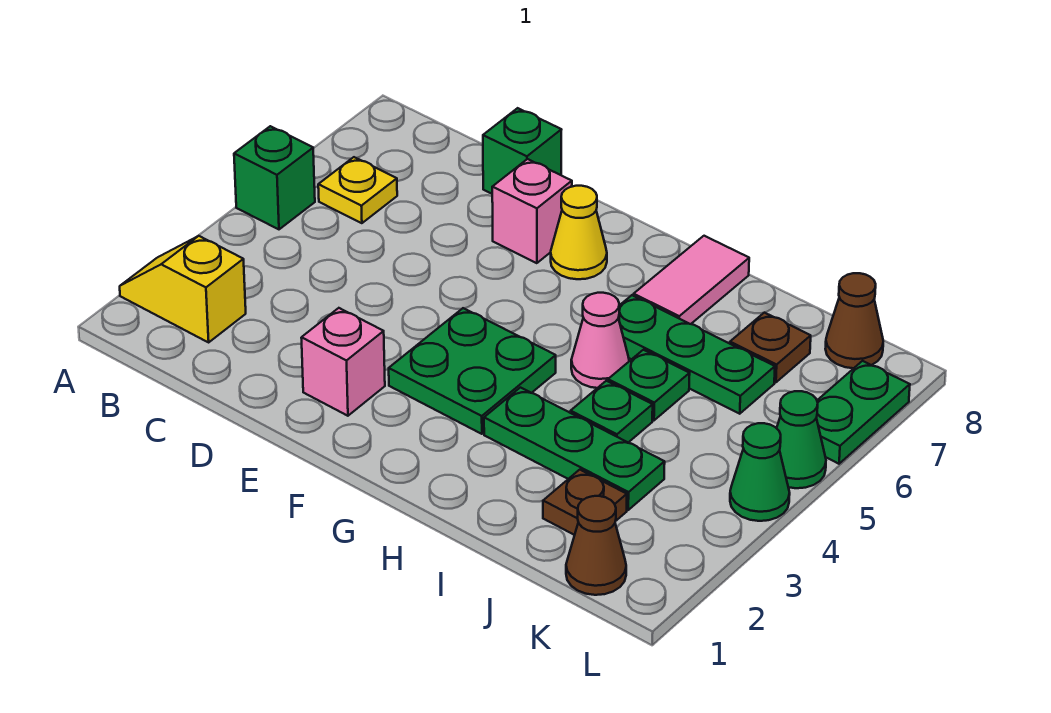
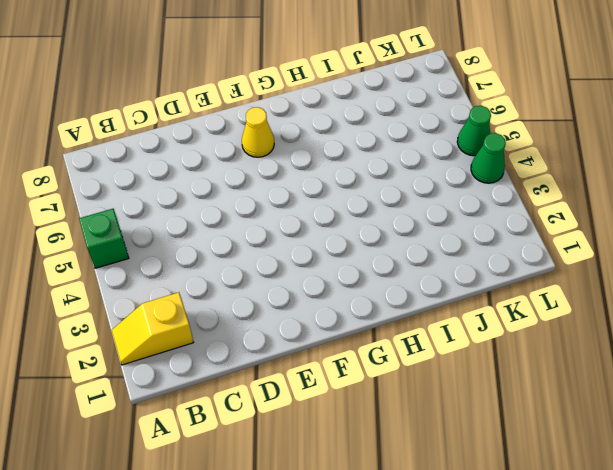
none -> yellow 1x1 plate [318,157,397,223]
none -> green 1x1 brick [483,108,562,194]
none -> pink 1x1 brick [301,308,385,416]

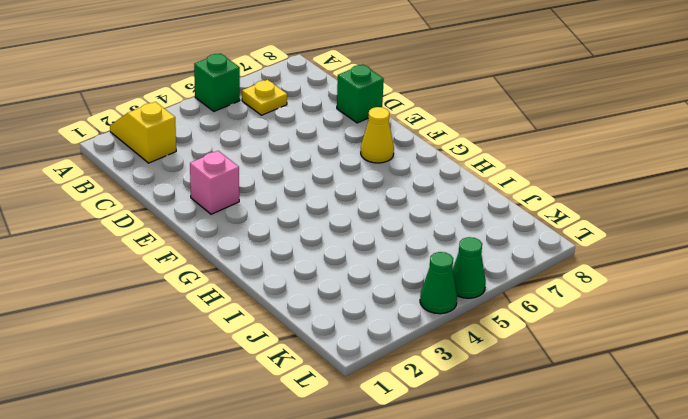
none -> pink 1x1 brick [492,159,572,263]
none -> green 2x2 plate [389,308,556,434]
none -> green 1x3 plate [484,388,665,510]

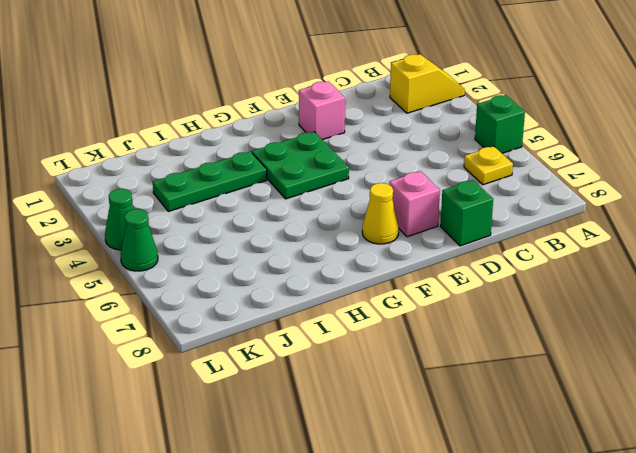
none -> pink 1x1 cone [571,293,629,388]
none -> green 1x3 plate [618,295,775,414]
none -> pink 1x2 tile [634,236,749,324]

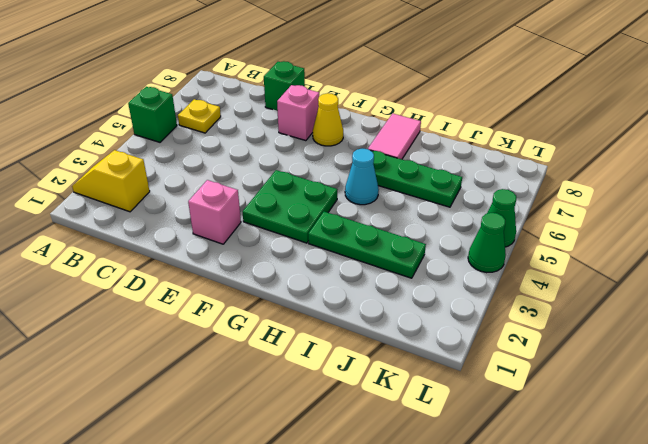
cyan 1x1 cone [345,149,379,205] -> pink 1x1 cone [571,293,629,388]
none -> green 1x1 plate [571,381,653,443]
none -> green 1x1 plate [608,350,690,420]
none -> brown 1x1 plate [543,470,627,535]

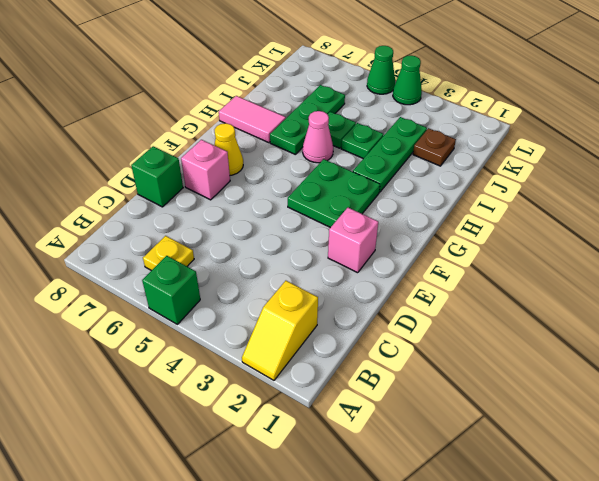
none -> brown 1x1 plate [730,313,811,382]
none -> brown 1x1 cone [566,496,626,595]
none -> brown 1x1 cone [825,273,883,368]

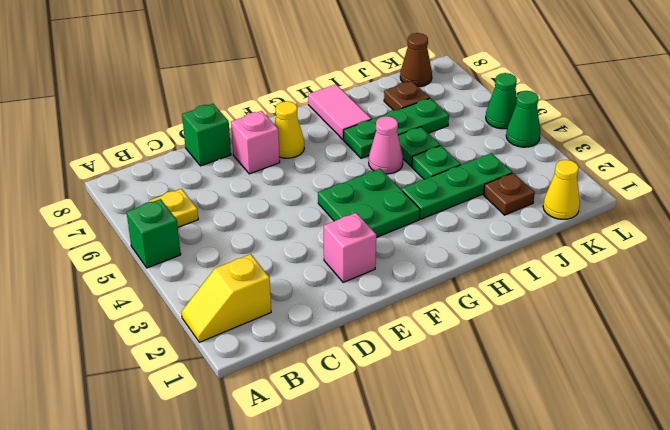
yellow 1x1 cone [543,160,580,219] -> brown 1x1 cone [566,496,626,595]
none -> green 1x2 plate [817,361,910,464]

